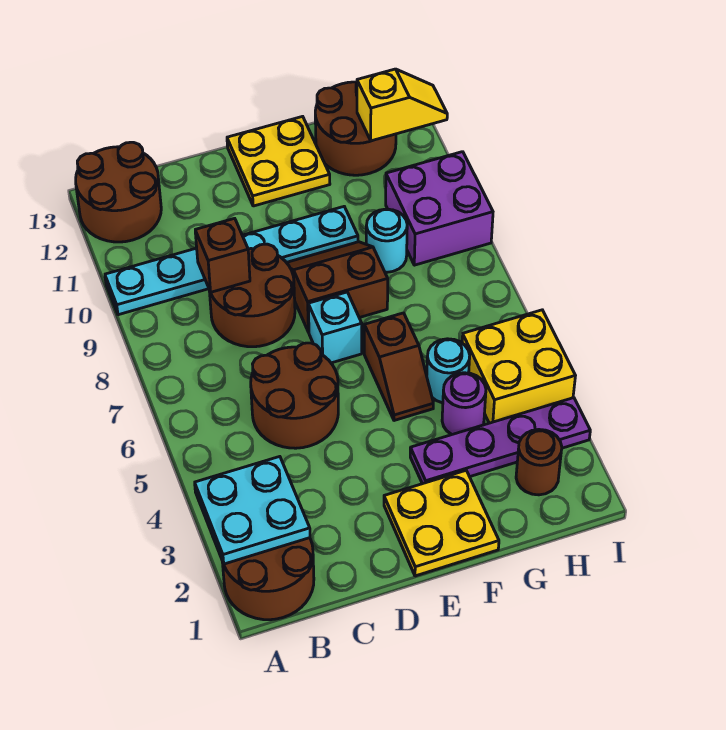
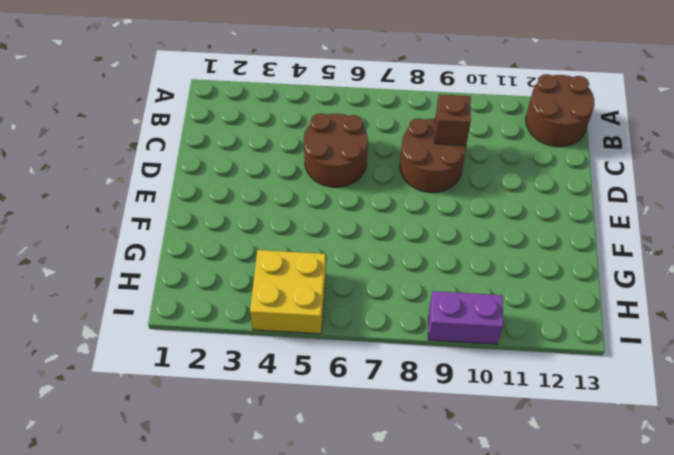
purple 1x2 brick [428,291,503,344] -> purple 2x2 brick [386,152,493,265]
none -> brown 2x2 round brick [222,538,314,620]
none -> cyan 1x6 plate [105,207,358,315]
none -> yellow 2x2 plate [384,471,499,576]

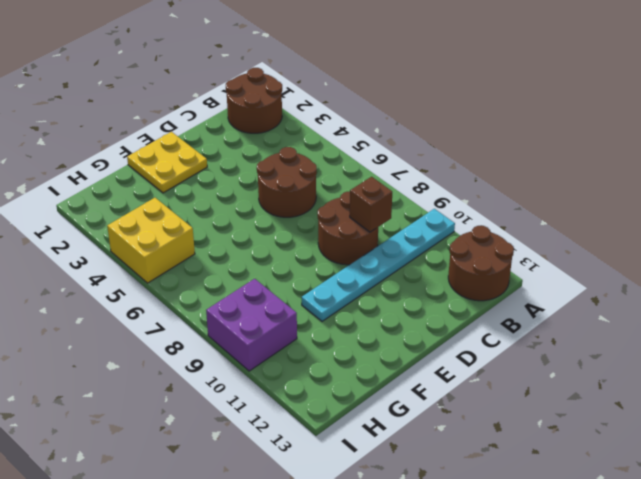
none -> cyan 1x1 brick [308,292,362,363]
none -> brown 2x2 slope [286,242,388,332]
none -> yellow 2x2 plate [227,116,330,206]

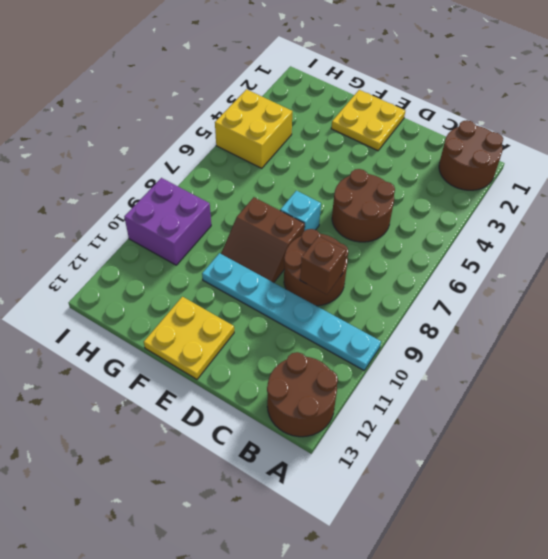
none -> purple 1x4 plate [410,398,590,484]
none -> brown 1x2 slope [364,313,433,421]
none -> purple 1x1 round brick [442,373,486,435]

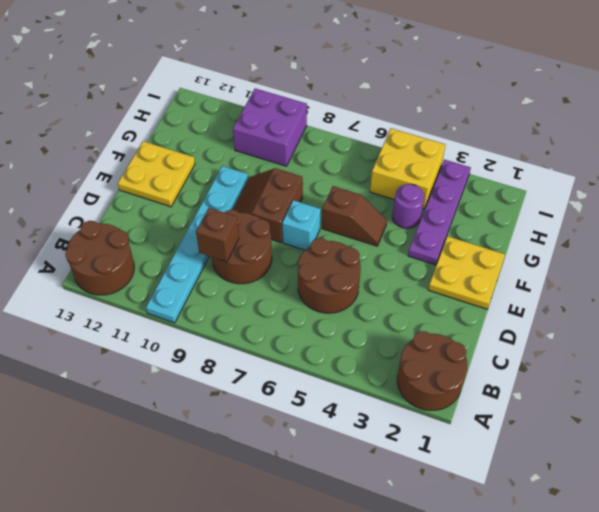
none -> cyan 1x1 round brick [427,339,470,403]
none -> cyan 1x1 round brick [366,209,407,272]
none -> brown 2x2 round brick [315,82,396,175]

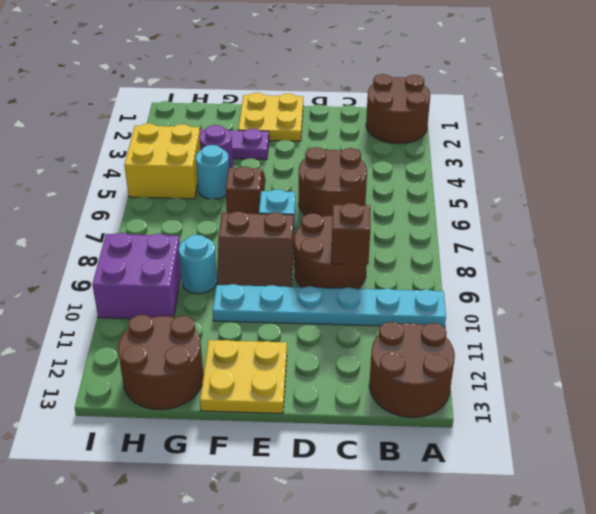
none -> brown 1x1 round brick [516,429,562,495]
none -> cyan 2x2 plate [195,457,310,564]
none -> yellow 1x2 slope [357,69,447,141]

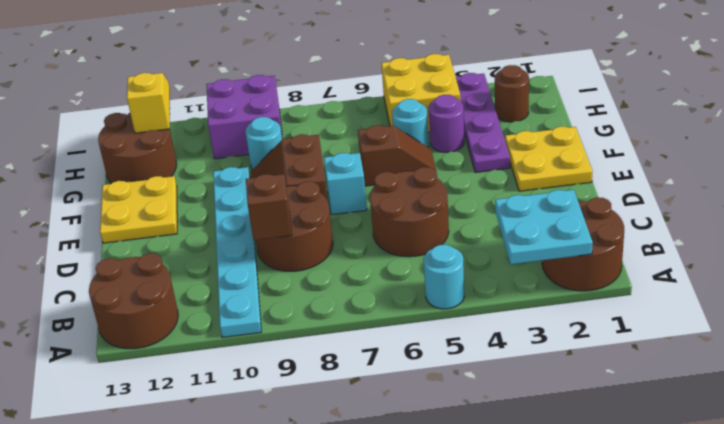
cyan 1x1 round brick [424,245,464,309] -> none

